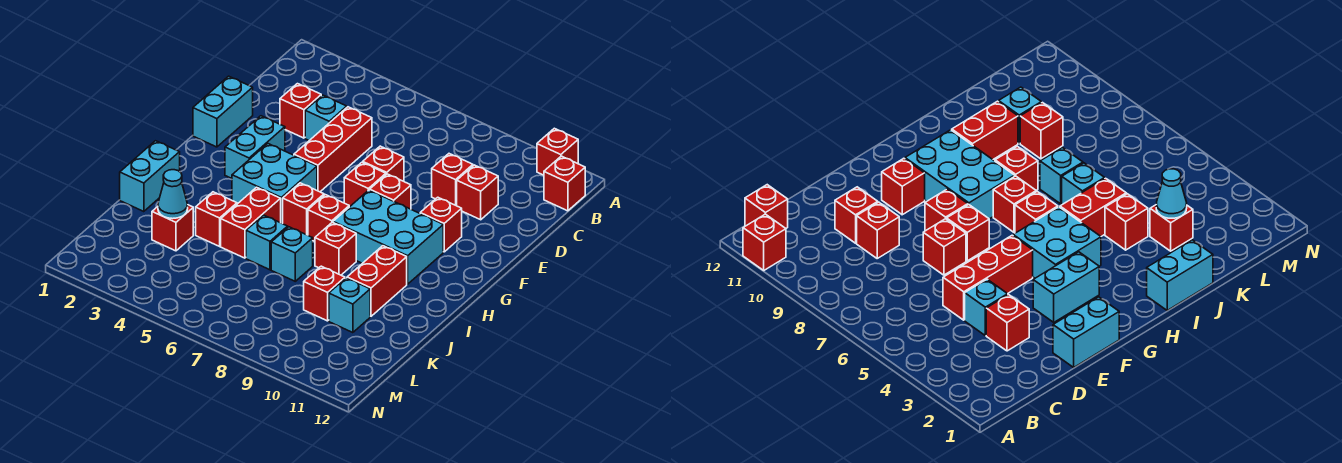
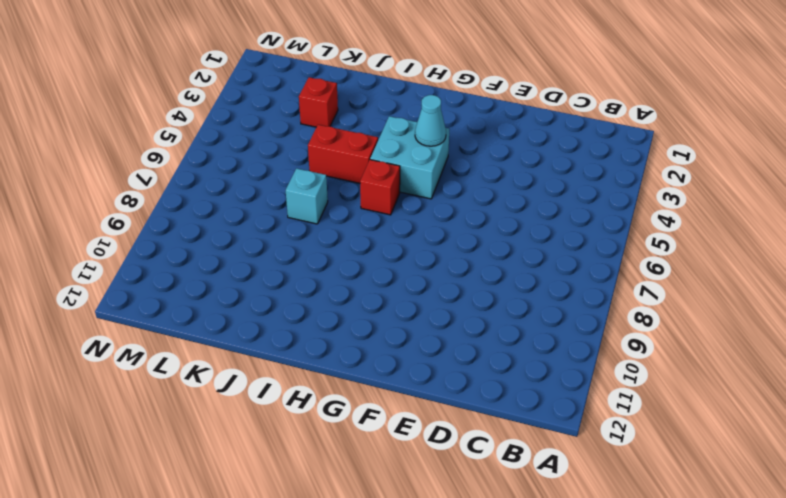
cyan 1x1 cone [415,95,446,146] -> cyan 1x1 cone moved to [158,170,188,219]
none -> red 1x1 brick [537,128,578,175]
none -> red 1x1 brick [544,156,585,211]
none -> red 1x1 brick [280,84,321,138]

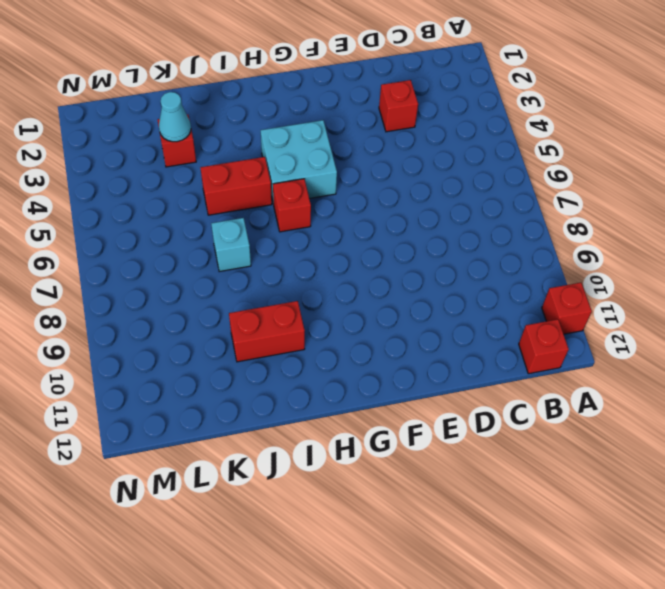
none -> cyan 1x1 brick [305,95,347,140]
none -> red 1x3 brick [294,107,372,192]
none -> red 1x1 brick [432,154,473,206]

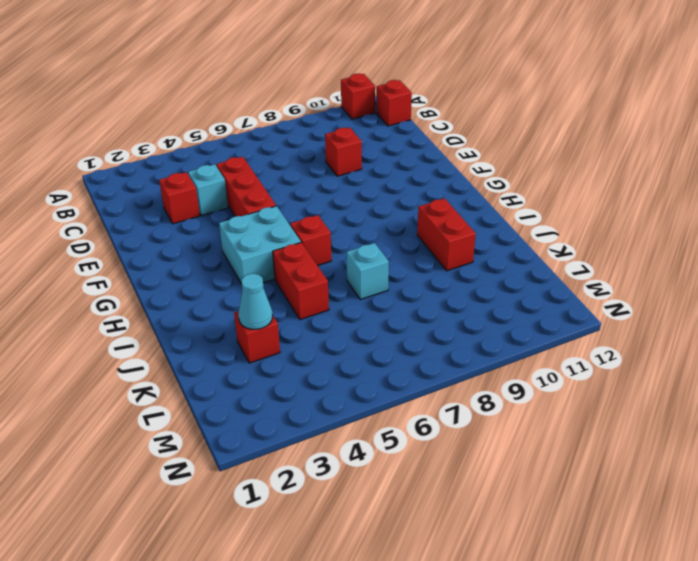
none -> red 1x1 brick [457,165,498,220]
none -> cyan 1x2 brick [193,76,253,147]
none -> red 1x1 brick [363,146,404,181]

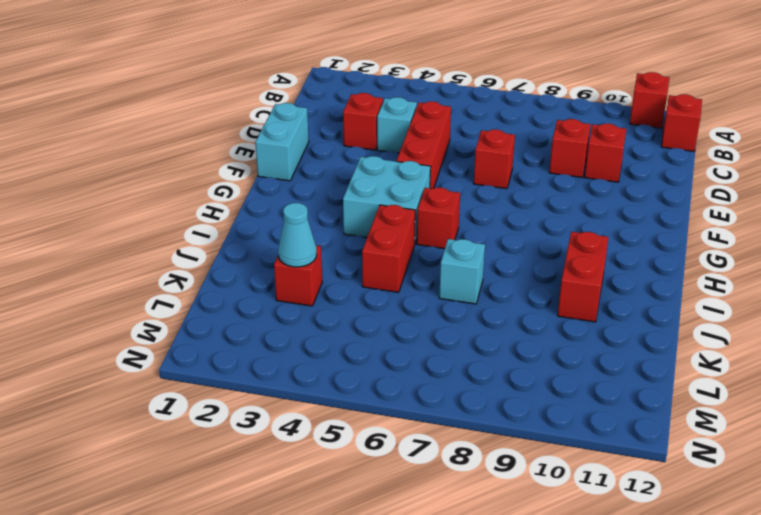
none -> cyan 1x2 brick [225,116,285,178]
none -> red 1x1 brick [344,162,386,207]
none -> red 1x1 brick [370,174,411,209]

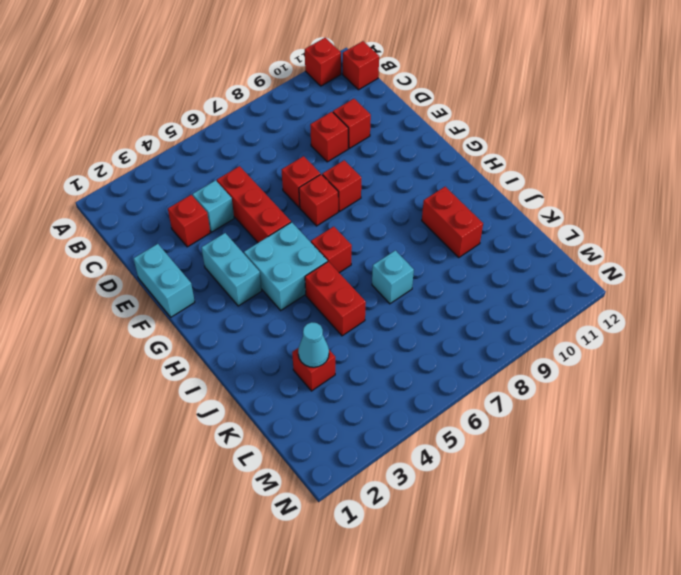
none -> red 1x1 brick [420,197,462,252]
none -> cyan 2x3 brick [333,190,443,284]
none -> red 1x1 brick [308,195,349,241]

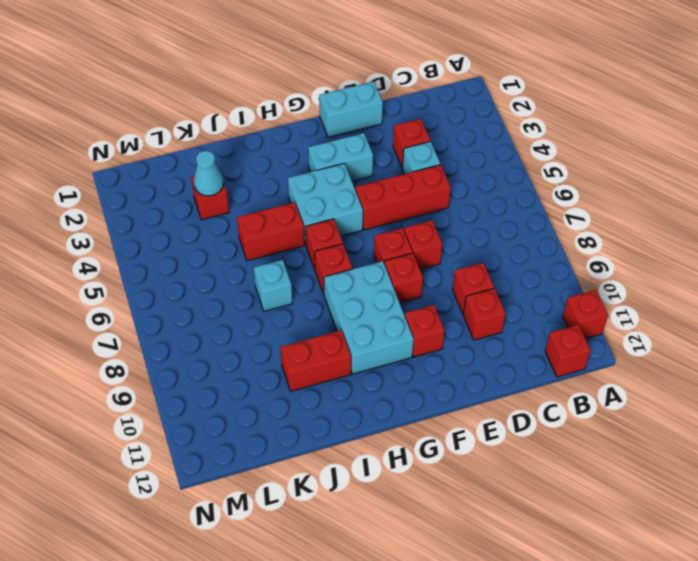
none -> cyan 1x2 brick [120,141,180,212]
none -> red 1x1 brick [315,222,356,275]
none -> red 1x1 brick [196,192,237,246]

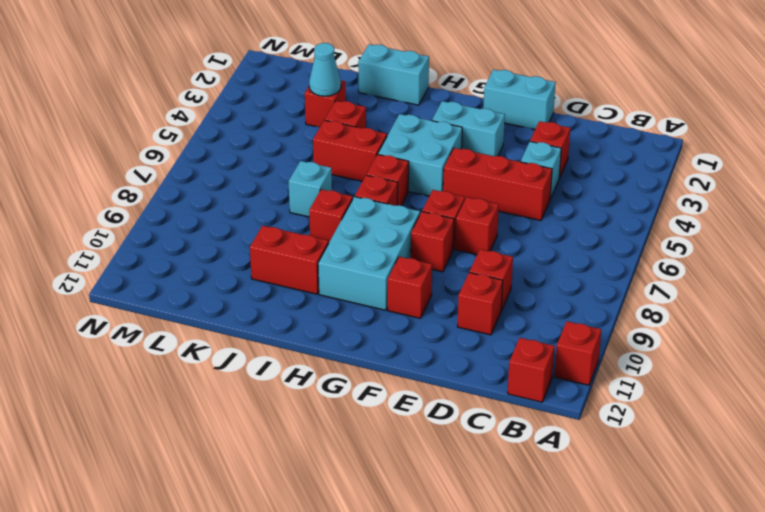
none -> cyan 1x1 brick [246,215,288,270]
none -> red 1x1 brick [304,266,345,321]
none -> cyan 1x1 brick [329,278,370,333]

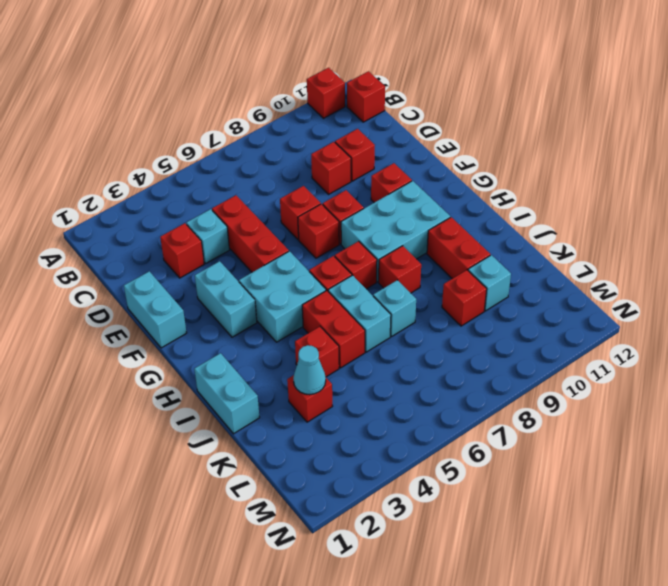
cyan 1x2 brick [328,275,391,352] -> cyan 1x1 brick [246,215,288,270]

